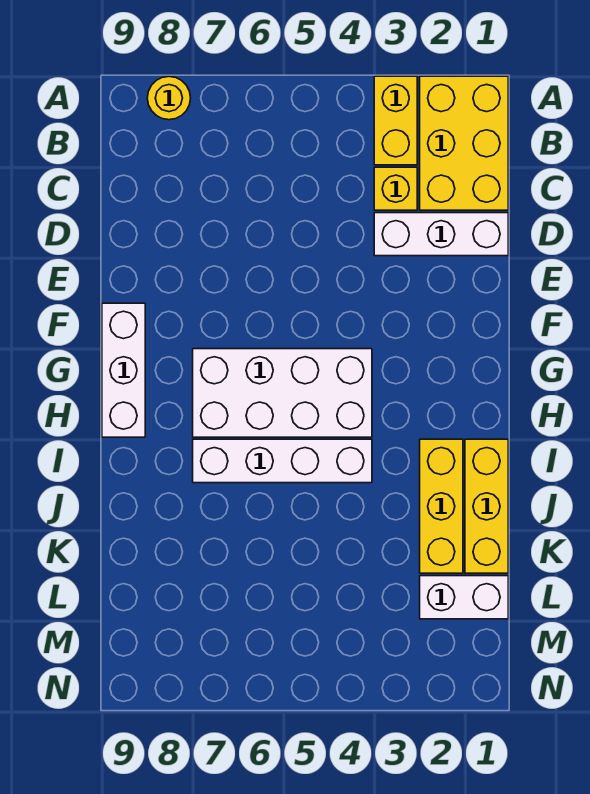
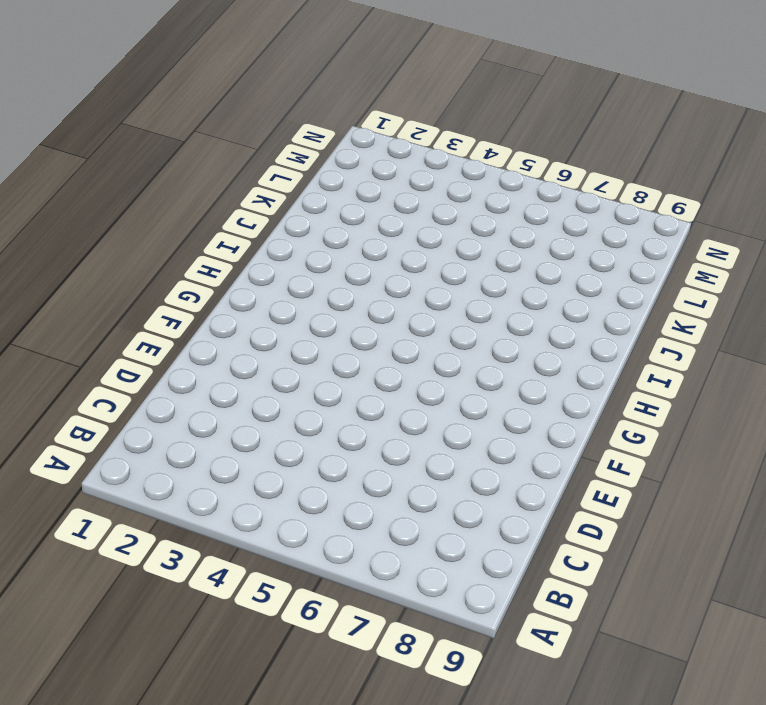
none -> yellow 2x3 brick [420,76,508,210]
none -> yellow 1x2 brick [374,76,417,165]

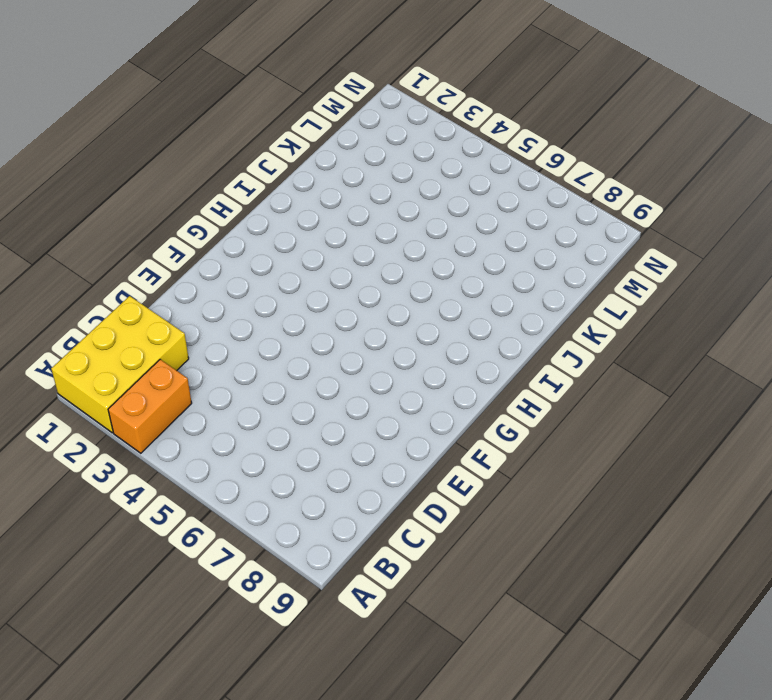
orange 1x2 brick [108,359,192,453] -> yellow 1x2 brick [374,76,417,165]
none -> yellow 1x1 round brick [147,77,191,120]
none -> yellow 1x1 brick [374,167,417,210]

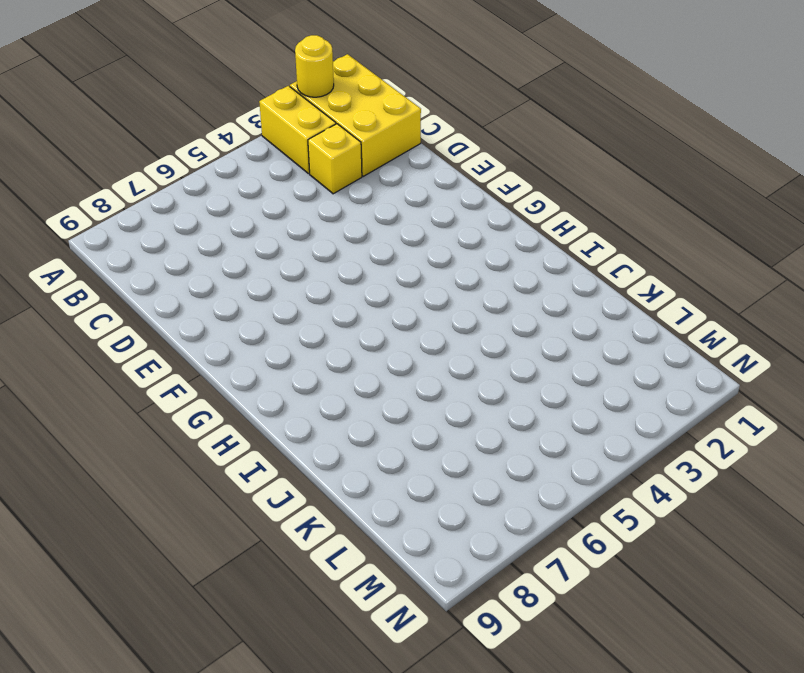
yellow 1x1 round brick [295,35,334,97] -> yellow 1x1 round brick moved to [147,77,191,120]
none -> white 1x3 brick [374,213,508,256]
none -> white 1x3 brick [102,303,145,437]

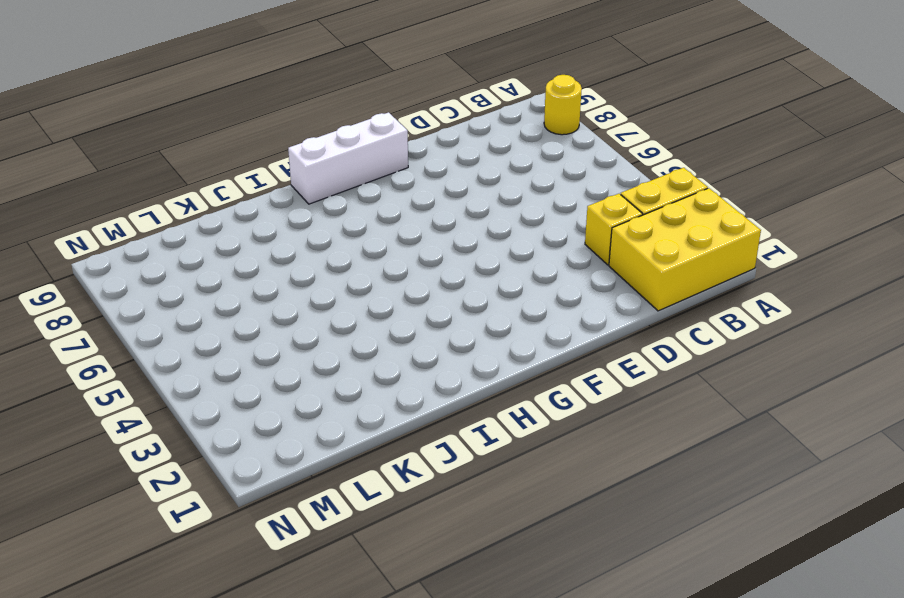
none -> white 1x3 brick [374,213,508,256]
none -> white 2x4 brick [193,349,372,437]

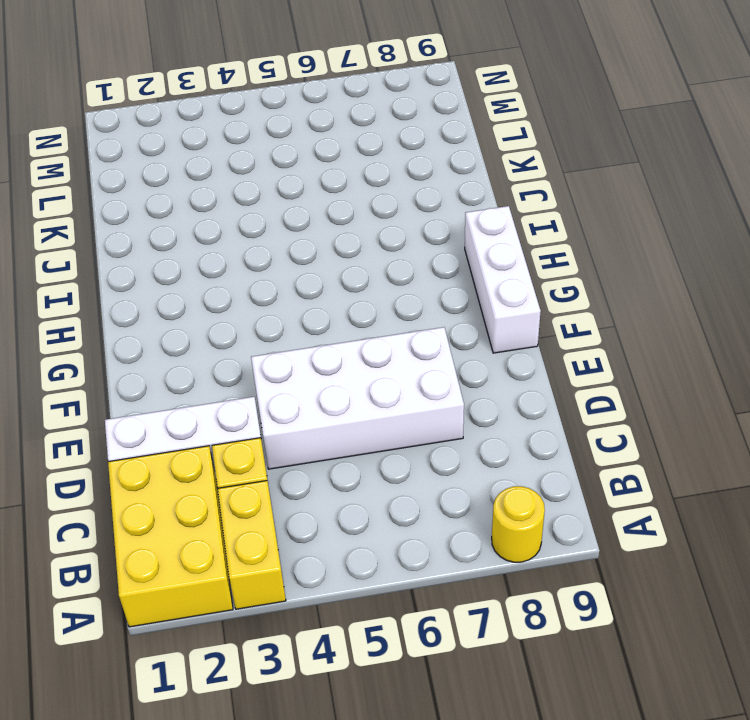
white 2x4 brick [251,327,464,469] -> white 2x4 brick moved to [193,349,372,437]
none -> yellow 1x3 brick [465,439,508,573]
none -> yellow 1x3 brick [420,439,463,573]

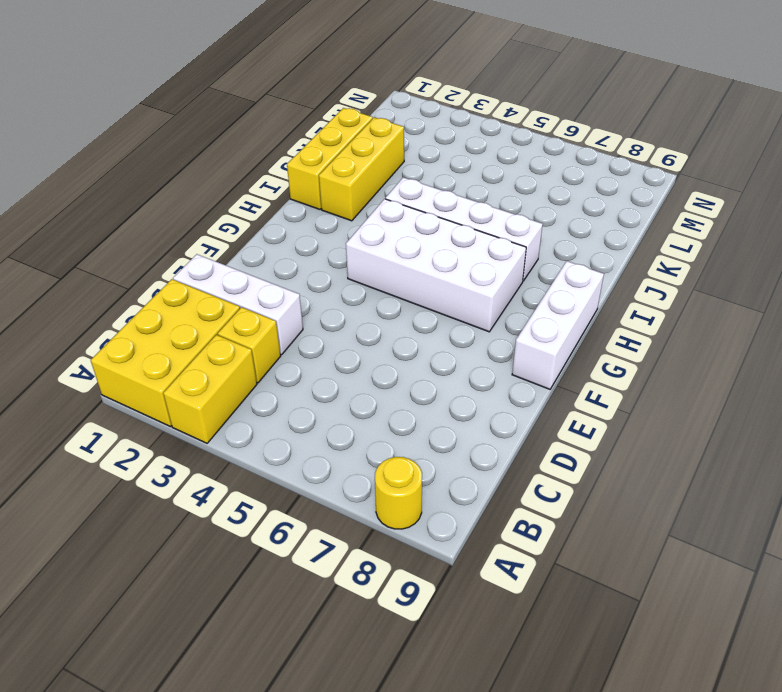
none -> white 1x2 brick [420,576,508,619]

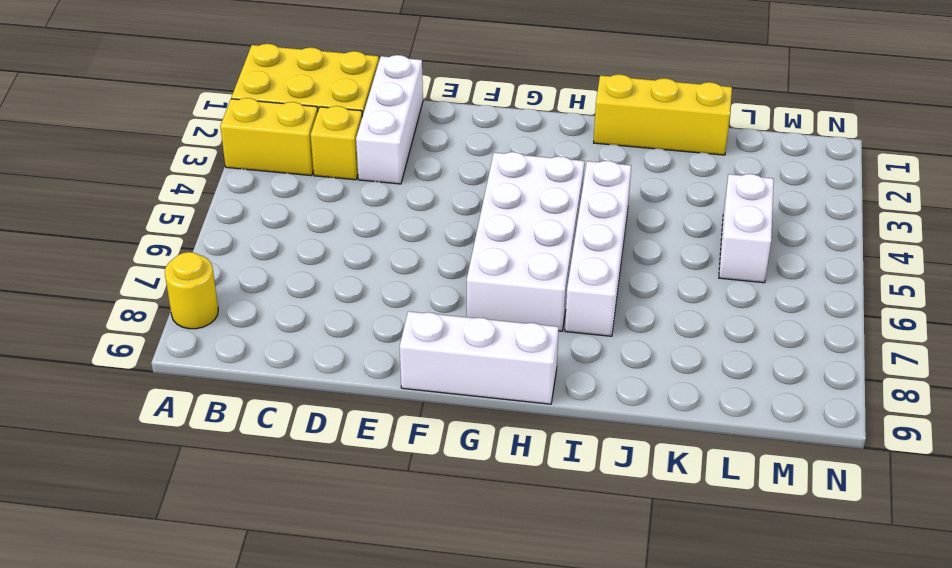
white 1x2 brick [719,174,774,283] -> white 1x2 brick moved to [420,576,508,619]
none -> yellow 1x3 brick [420,439,463,573]

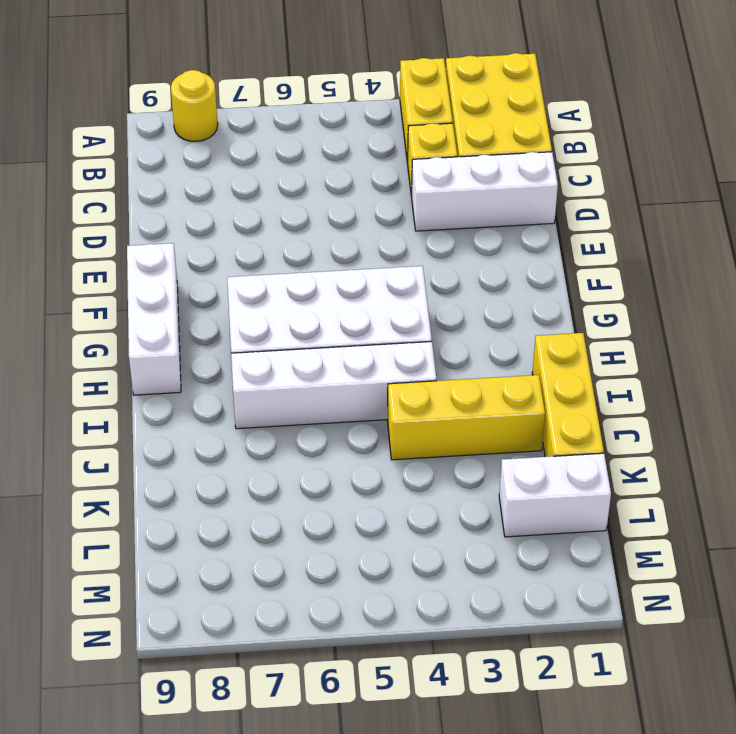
yellow 1x3 brick [387,375,545,460] -> yellow 1x3 brick turned to [420,439,463,573]

